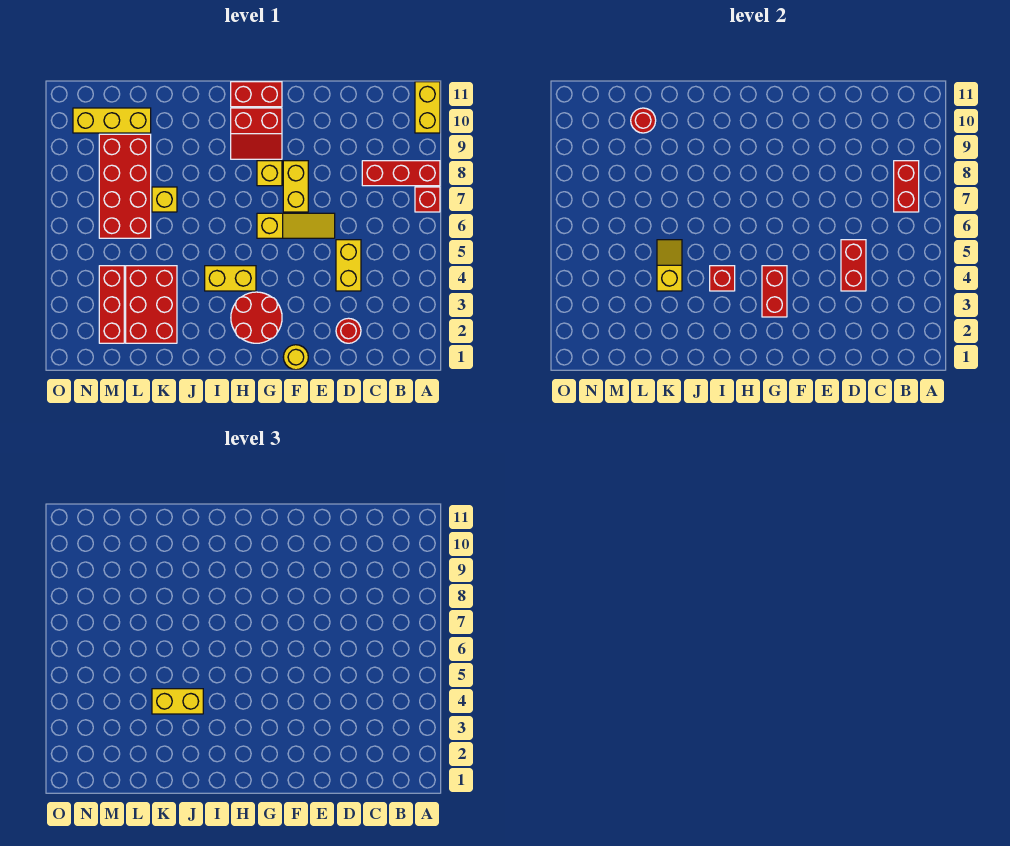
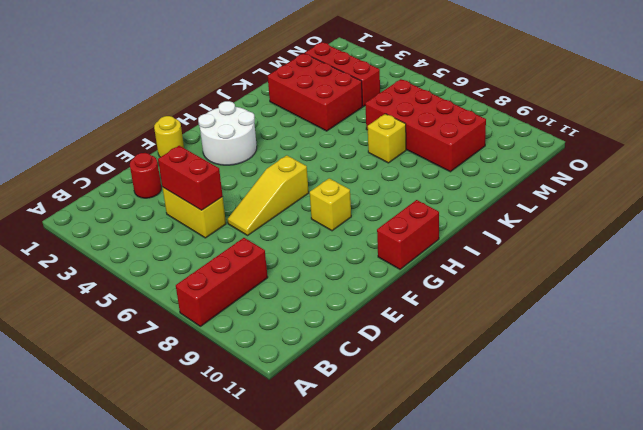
white 2x2 round brick [198,101,257,165] -> red 2x2 round brick [231,292,282,343]
none -> red 1x1 brick [415,187,440,212]
none -> yellow 1x2 brick [415,82,440,133]
none -> yellow 1x2 brick [283,161,308,212]

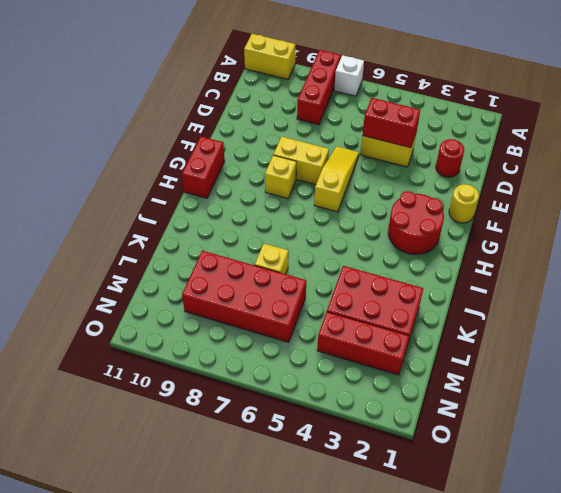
white 1x1 brick [334,55,364,96] -> red 1x1 brick [415,187,440,212]
none -> red 2x2 slope [231,108,282,159]
none -> yellow 1x2 brick [205,266,256,291]
none -> yellow 1x3 brick [73,108,151,133]

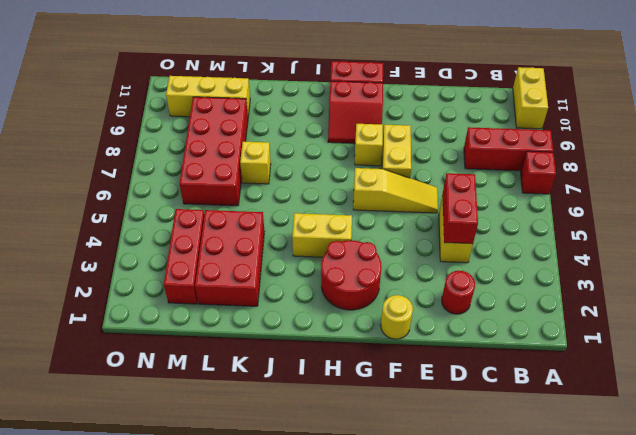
none -> red 1x2 brick [894,161,919,212]
none -> red 1x2 brick [762,266,787,317]
none -> red 1x1 brick [710,266,735,291]

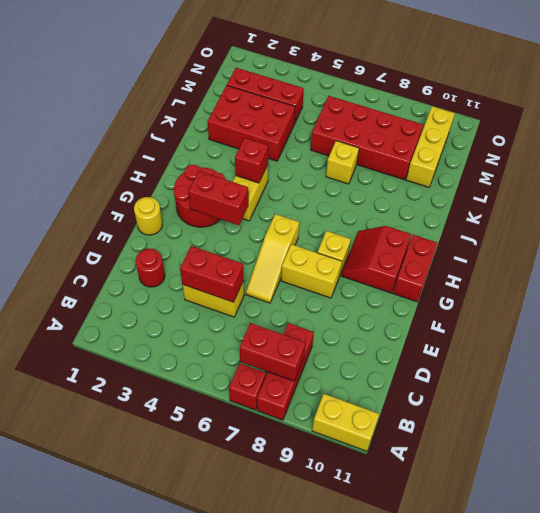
none -> yellow 1x2 slope [657,240,682,291]
none -> red 1x1 round brick [631,108,656,133]
none -> yellow 1x2 brick [152,689,203,714]

